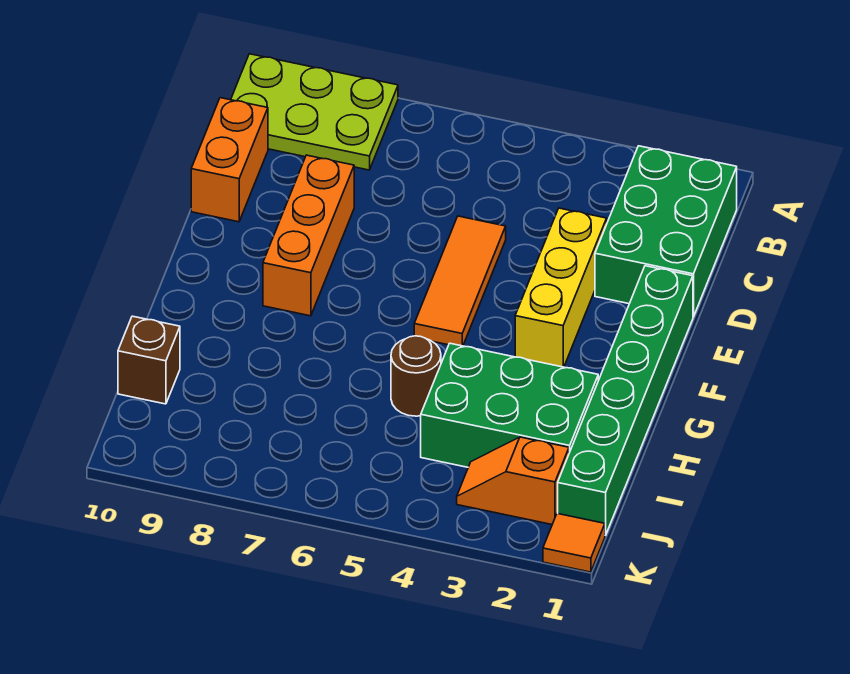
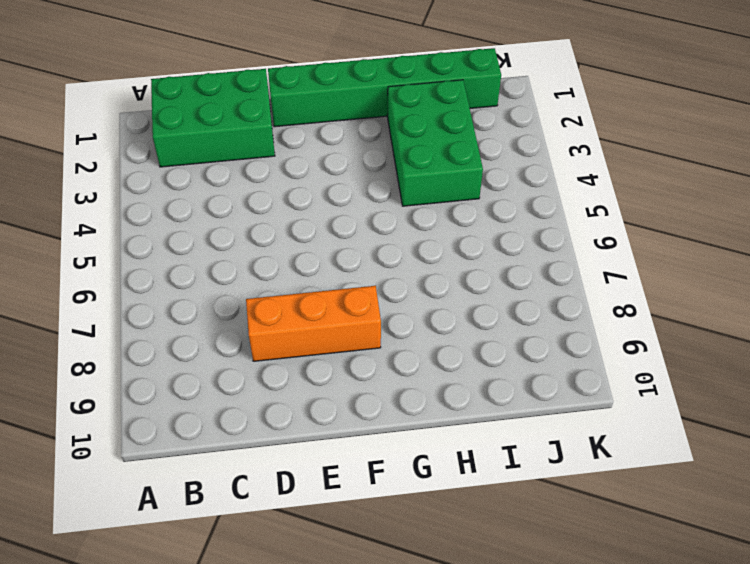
none -> lime 2x3 plate [231,54,398,170]
none -> orange 1x2 brick [191,98,268,222]
none -> yellow 1x3 brick [515,208,607,367]

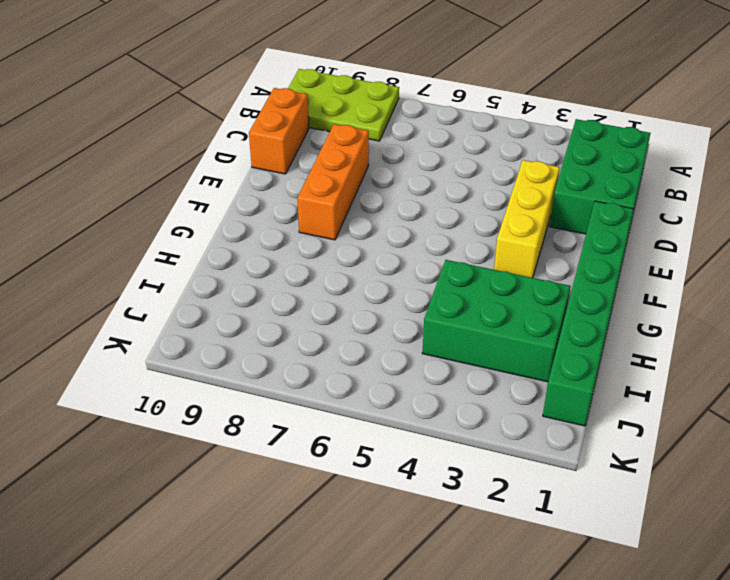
none -> orange 1x3 tile [414,216,506,346]
none -> brown 1x1 round brick [391,336,441,416]
none -> brown 1x1 brick [118,316,180,404]

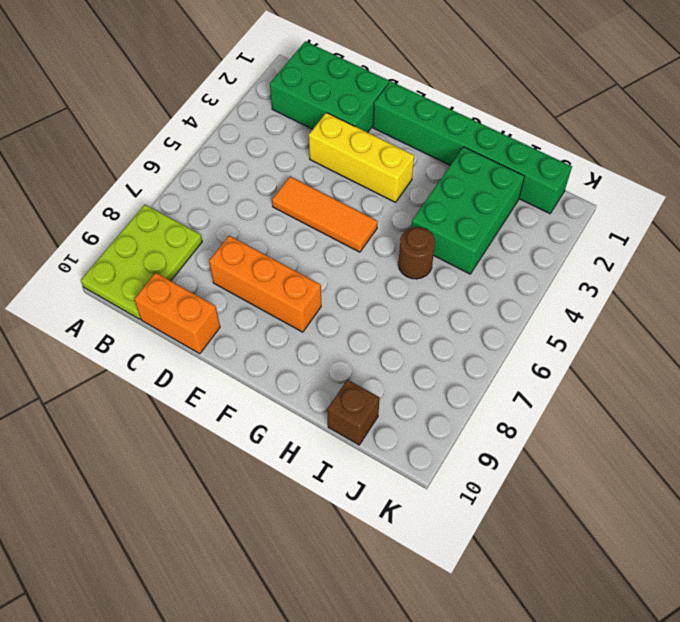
none -> orange 1x2 slope [457,437,569,524]
none -> orange 1x1 tile [543,513,605,572]

